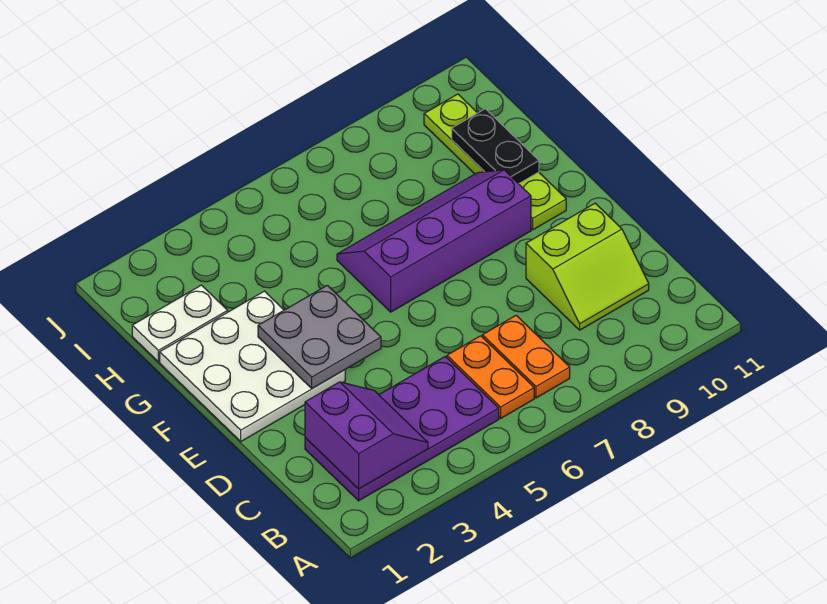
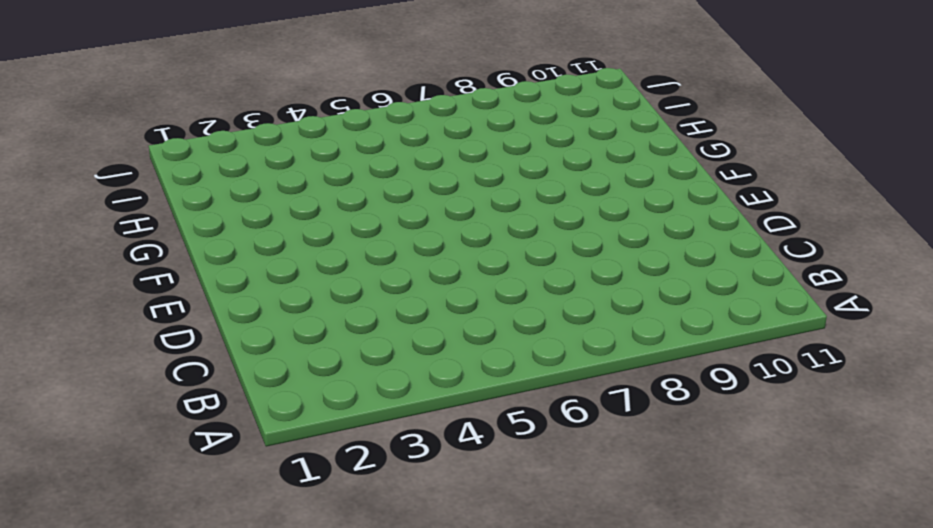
none -> purple 2x4 plate [305,357,499,501]
none -> orange 1x2 plate [447,336,534,418]

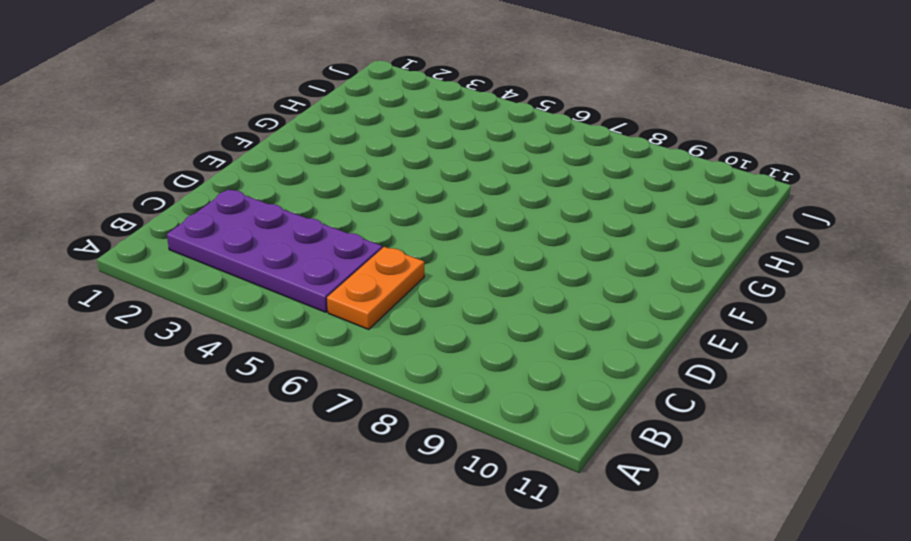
none -> orange 1x2 plate [482,315,570,398]
none -> lime 2x2 slope [526,203,649,330]

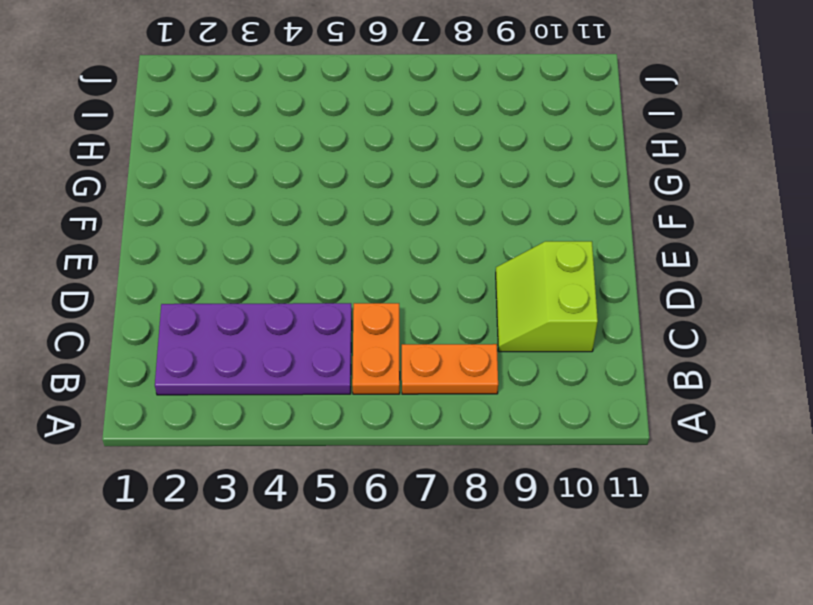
orange 1x2 plate [402,344,498,394] -> orange 1x2 plate turned to [482,315,570,398]
lime 2x2 slope [496,241,598,352] -> lime 2x2 slope turned to [526,203,649,330]
none -> white 3x3 plate [160,291,345,441]
none -> purple 2x4 slope [337,170,531,312]

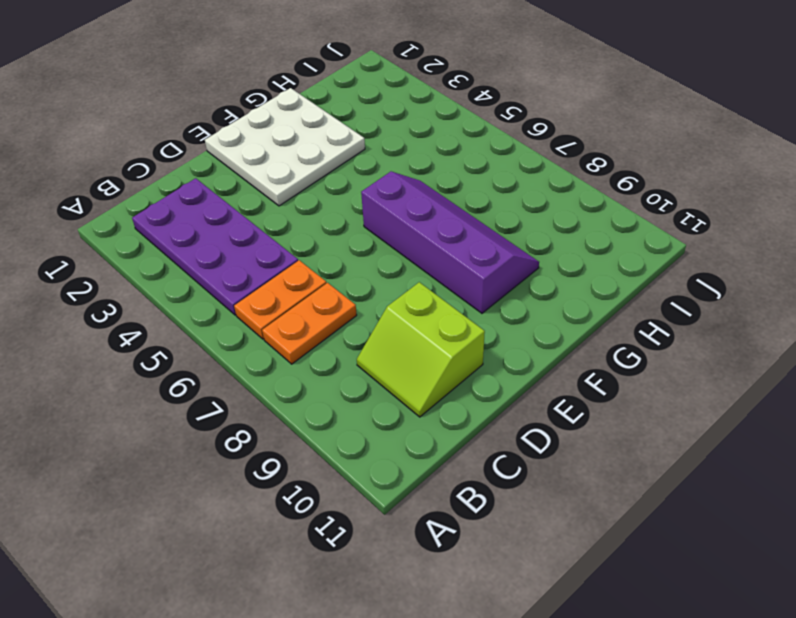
none -> lime 1x4 plate [424,94,566,230]
none -> white 1x2 plate [132,285,228,362]

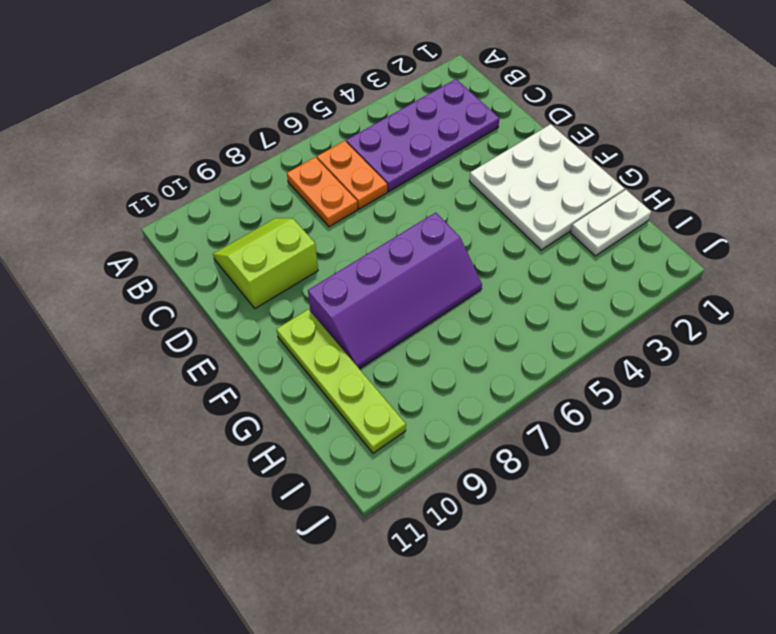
none -> purple 2x2 slope [305,382,428,489]
none -> grey 2x2 plate [258,285,381,388]

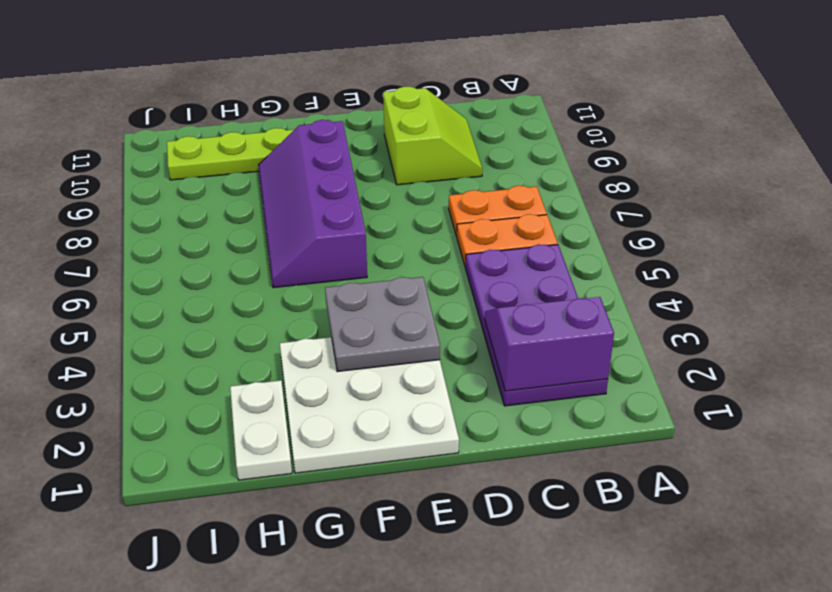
none -> black 1x2 plate [452,109,539,184]

